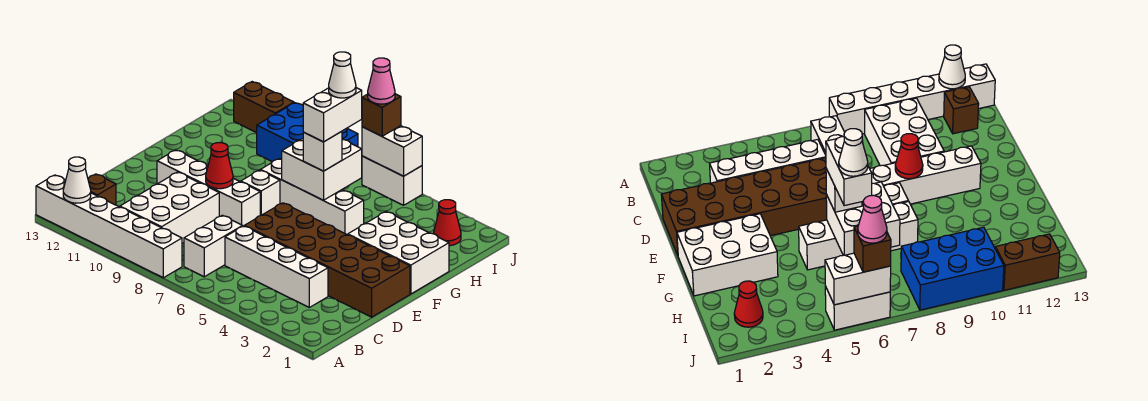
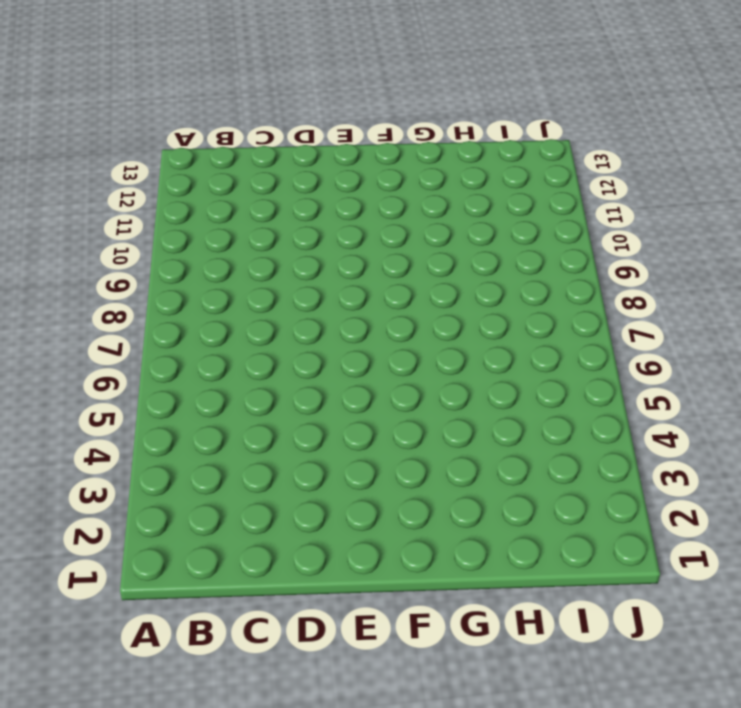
none -> white 1x6 brick [36,175,182,278]
none -> white 1x2 brick [184,215,243,277]
none -> white 2x3 brick [120,172,219,243]

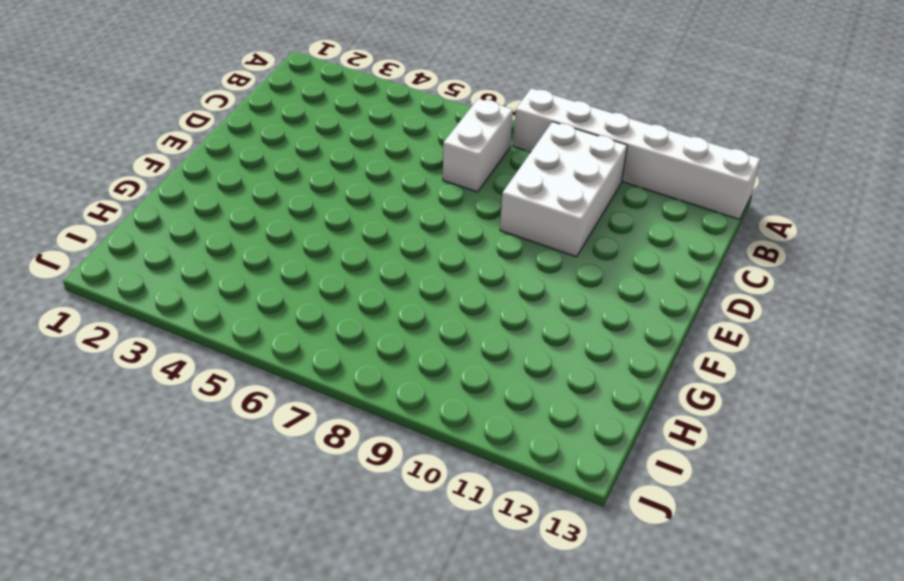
none -> brown 1x1 brick [88,174,116,205]
none -> white 1x4 brick [225,226,328,307]
none -> brown 2x6 brick [244,203,410,317]

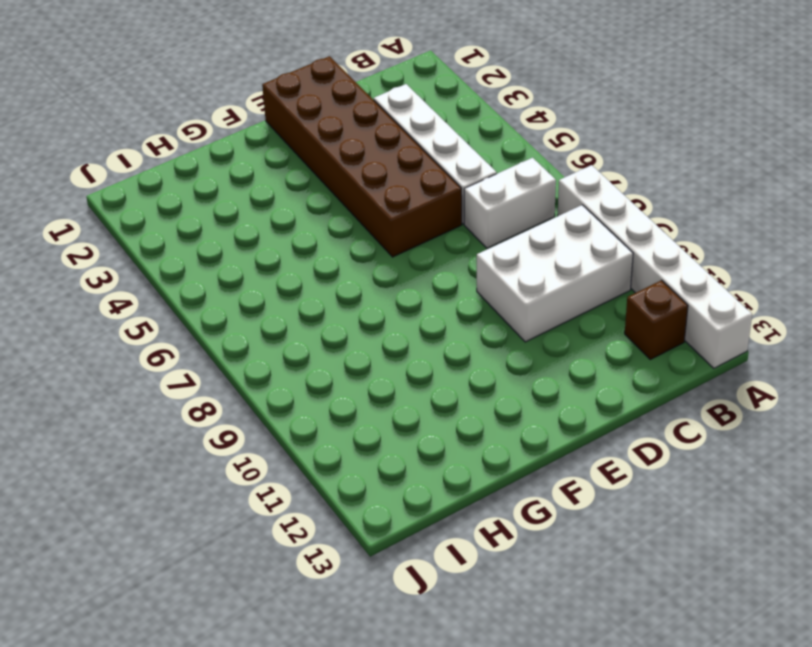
none -> white 1x4 brick [157,150,260,226]
none -> white 2x3 brick [348,212,449,294]
none -> white 1x1 brick [241,170,280,215]

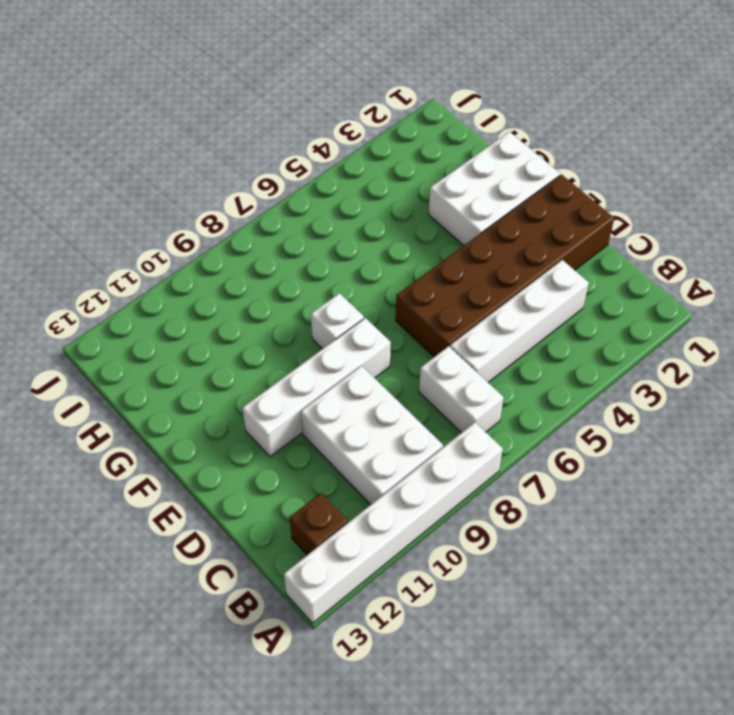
none -> white 1x4 brick [260,159,364,235]
none -> red 1x1 cone [434,200,461,246]
none -> blue 2x3 brick [257,103,358,162]

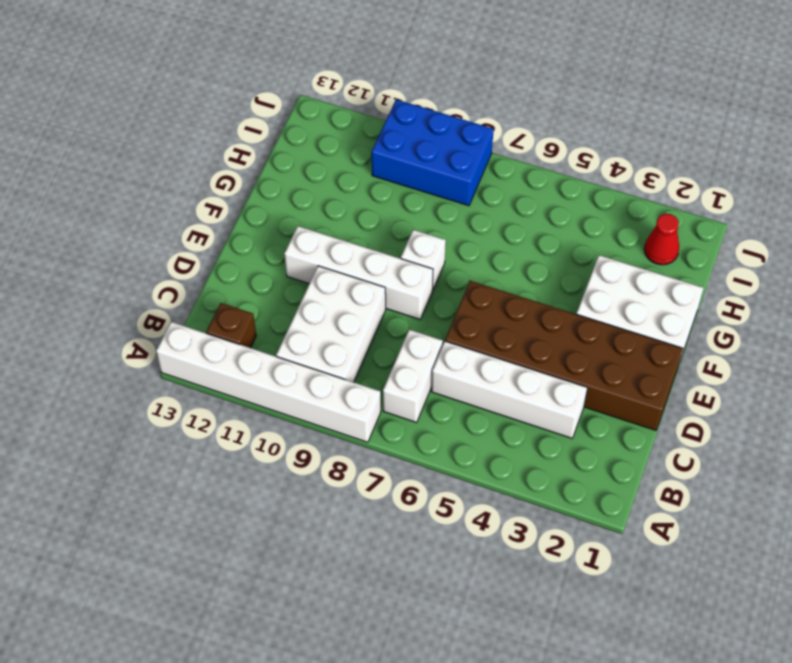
none -> white 1x4 brick [260,159,364,235]
none -> white 1x2 brick [362,156,422,205]
none -> brown 1x2 brick [234,82,294,133]

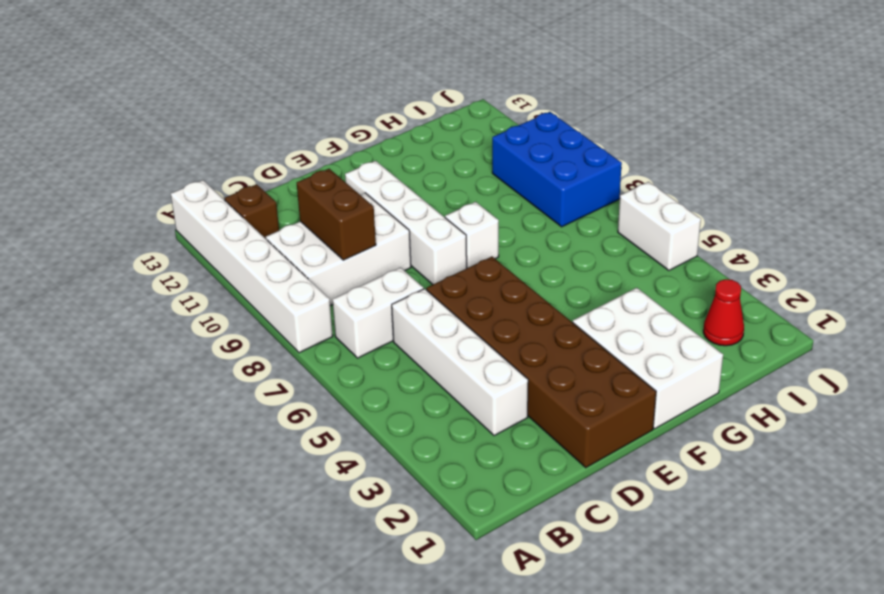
brown 1x2 brick [297,169,376,260] -> brown 1x2 brick moved to [234,82,294,133]
none -> white 1x4 brick [260,159,364,235]
none -> white 1x1 cone [63,157,91,203]
none -> red 1x1 cone [206,143,233,189]

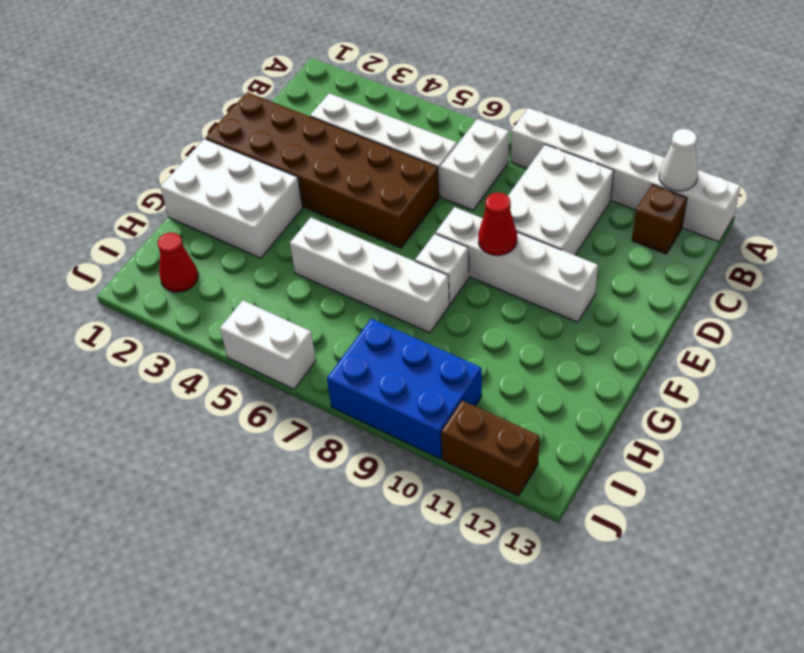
none -> white 2x2 brick [282,139,362,200]
none -> white 1x2 brick [362,126,422,176]
none -> white 1x1 brick [303,131,342,171]

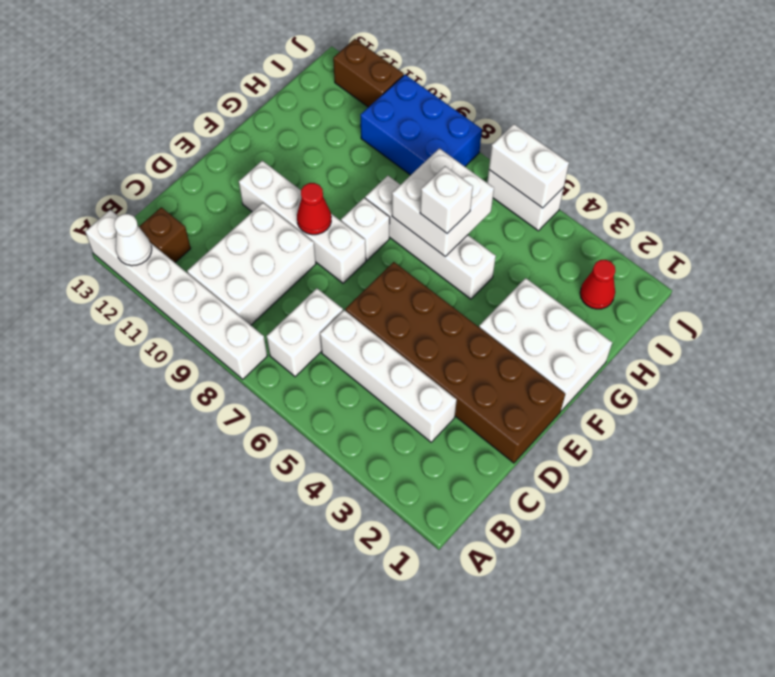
none -> brown 1x1 brick [362,94,401,136]
none -> white 1x2 brick [303,88,362,142]
none -> pink 1x1 cone [368,58,395,104]

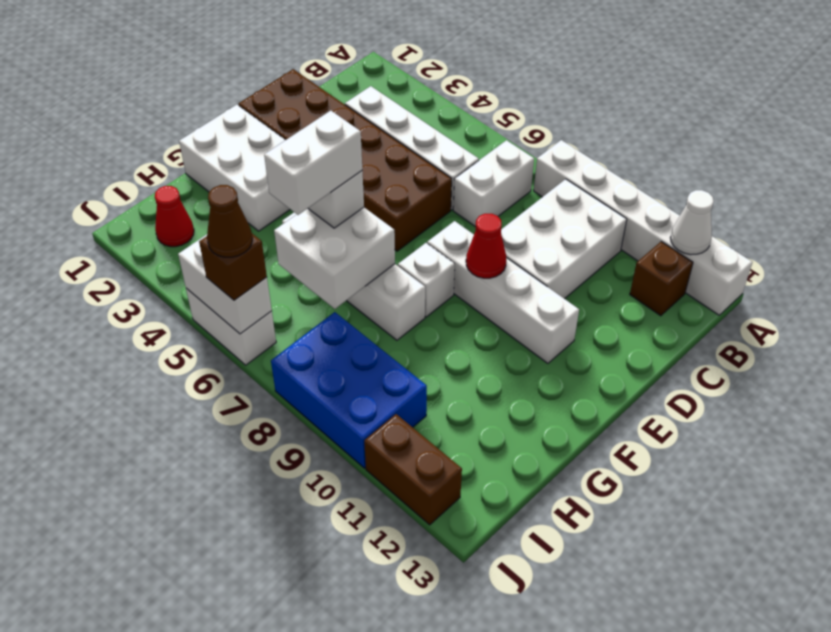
brown 1x1 cone [207,185,252,257] -> pink 1x1 cone [368,58,395,104]
none -> white 1x1 cone [329,52,356,98]

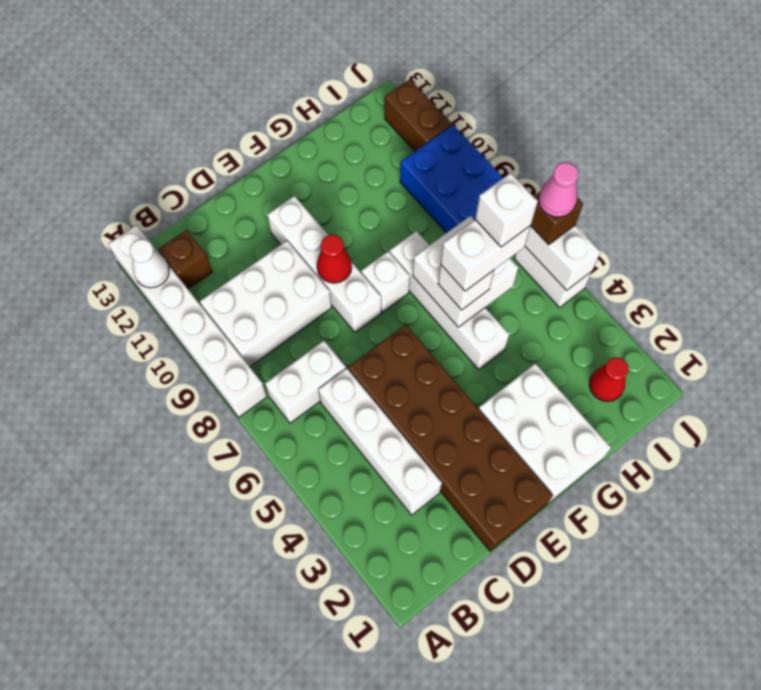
white 1x1 brick [475,173,538,247] -> white 1x1 cone [329,52,356,98]

